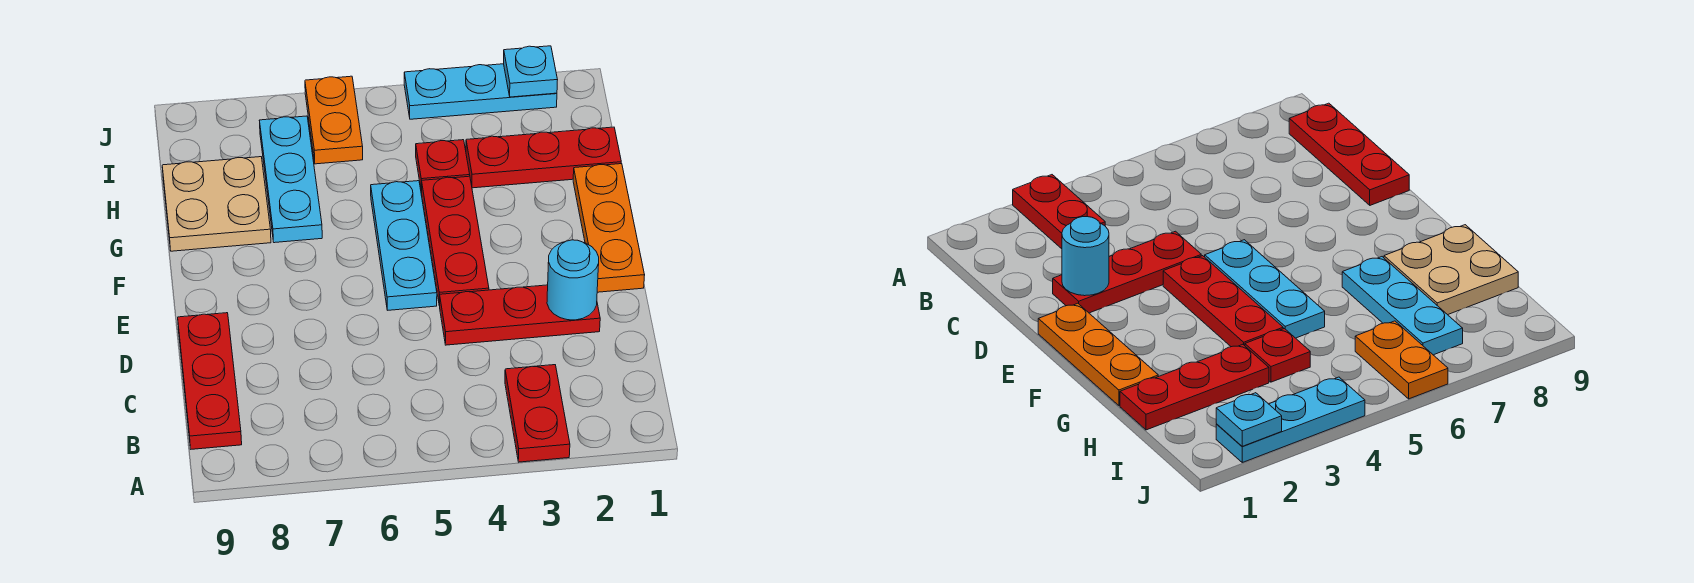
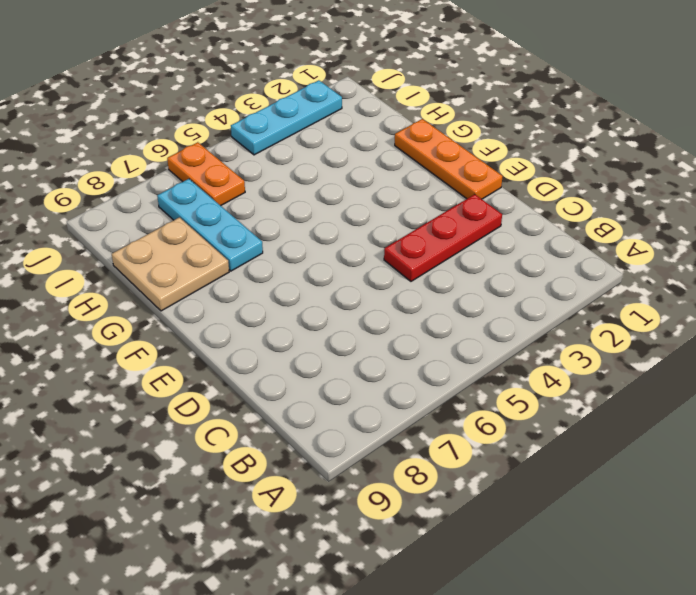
none -> red 1x2 plate [505,365,570,462]
none -> red 1x3 plate [178,313,242,449]
none -> red 1x3 plate [422,176,489,306]

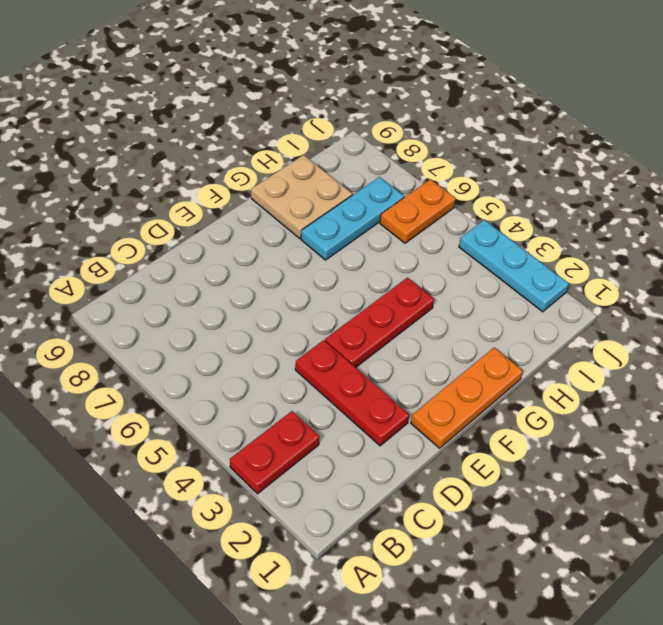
none -> red 1x3 plate [178,313,242,449]
none -> cyan 1x3 plate [371,181,437,310]
none -> red 1x3 plate [466,127,621,188]

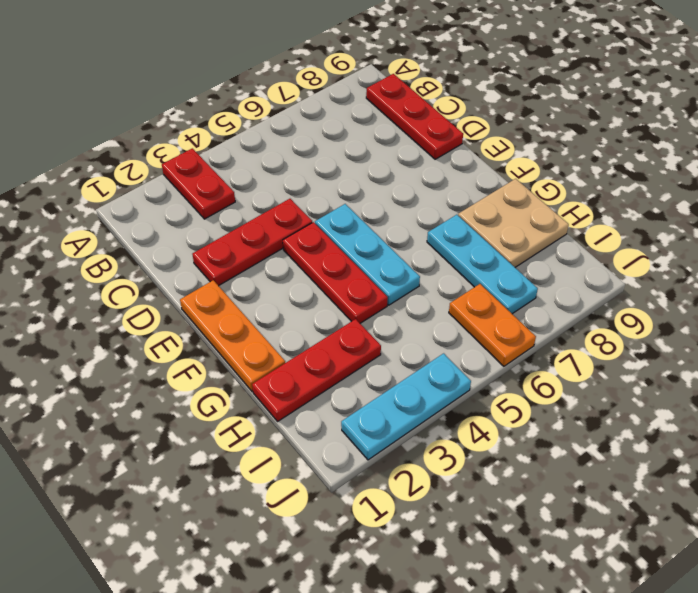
none -> red 1x1 plate [416,140,470,192]
none -> cyan 1x1 round brick [547,240,599,320]
none -> cyan 1x1 plate [504,46,557,97]

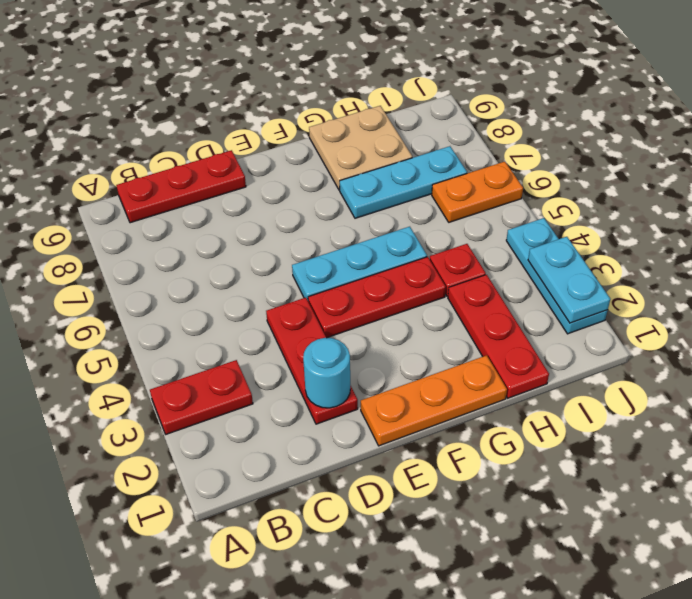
cyan 1x2 plate [528,237,610,323] -> cyan 1x1 plate [504,46,557,97]

